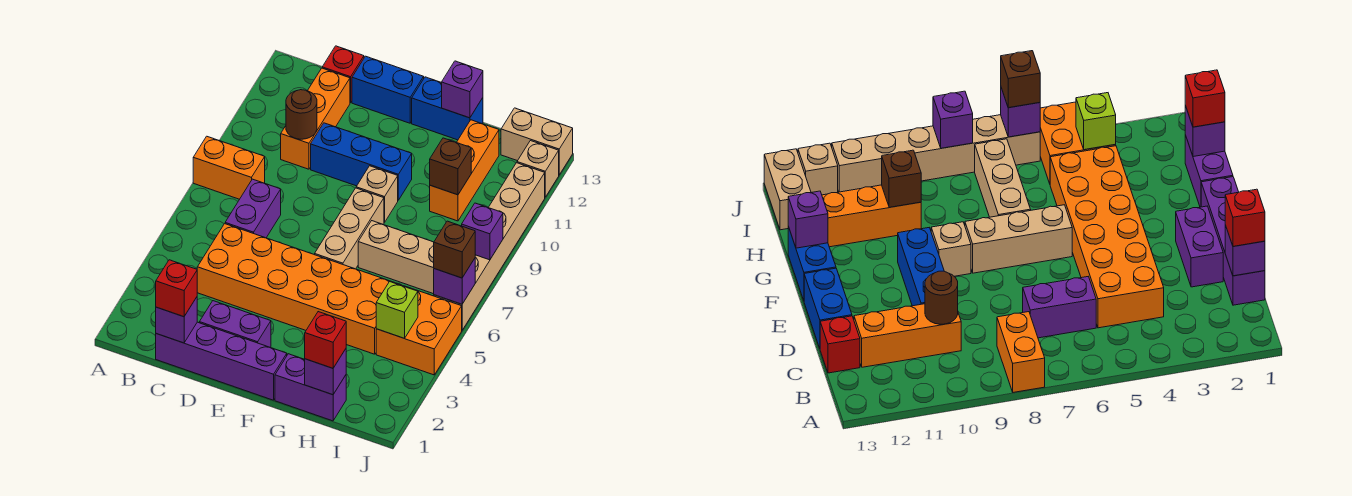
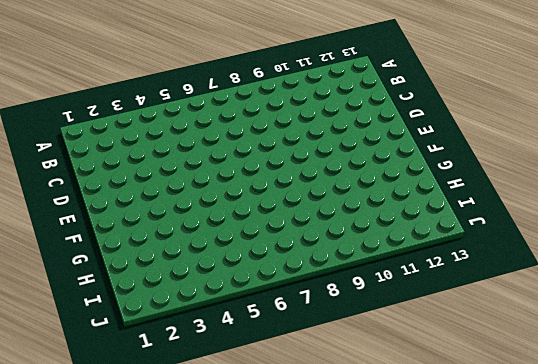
none -> orange 1x2 brick [193,136,265,199]
none -> purple 1x4 brick [156,322,287,400]
none -> orange 2x6 brick [197,224,402,354]
none -> purple 1x2 brick [225,179,281,238]

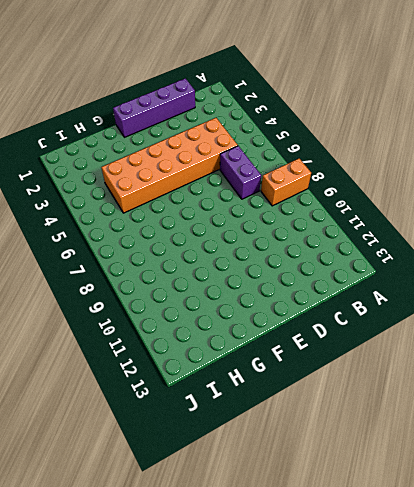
none -> orange 1x3 brick [281,68,350,169]
none -> red 1x1 brick [322,46,364,103]
none -> purple 1x2 brick [199,301,271,347]
none -> blue 1x3 brick [311,123,412,200]

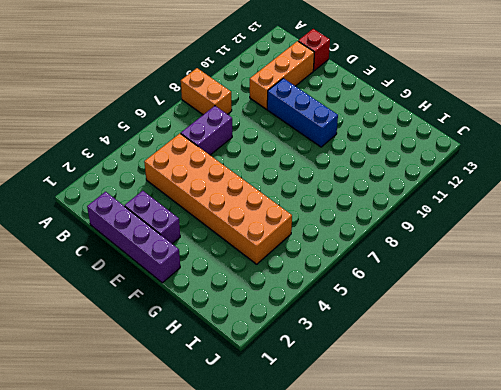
none -> blue 1x2 brick [352,56,424,123]
none -> tan 1x3 brick [315,188,384,269]
none -> tan 1x1 brick [356,166,398,223]
none -> blue 1x2 brick [412,77,483,140]

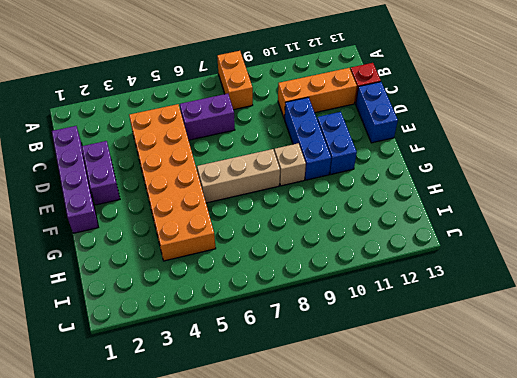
blue 1x2 brick [317,112,357,174] -> blue 1x2 brick moved to [412,77,483,140]
none -> purple 1x2 brick [275,354,346,421]
none -> tan 1x3 brick [358,221,434,294]
none -> orange 1x3 brick [430,120,499,221]
none -> orange 2x2 brick [376,286,462,375]

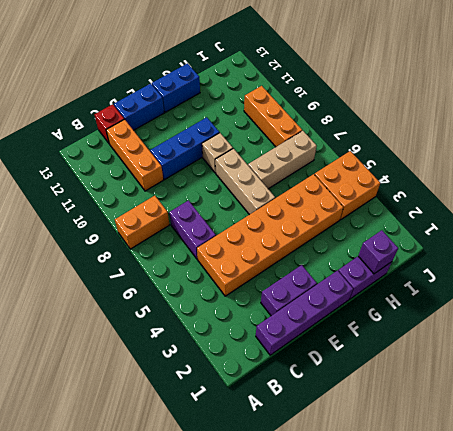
orange 1x3 brick [244,86,302,147] -> orange 1x3 brick moved to [430,120,499,221]
none -> tan 1x2 brick [501,108,573,175]
none -> tan 1x6 brick [434,163,545,330]
none -> tan 1x1 brick [517,141,559,197]
none -> purple 1x1 brick [156,297,197,343]

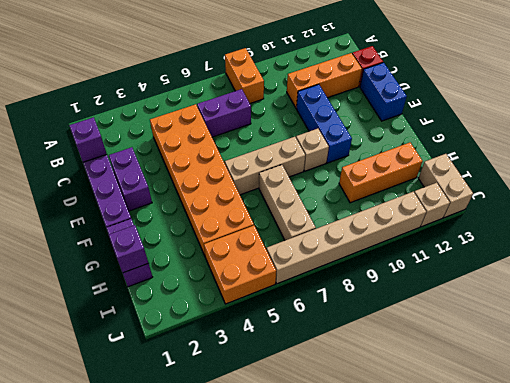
none -> blue 1x2 brick [412,77,483,140]
none -> brown 1x1 round brick [286,90,317,139]
none -> purple 1x1 brick [442,61,483,118]
none -> brown 1x1 brick [430,138,471,195]

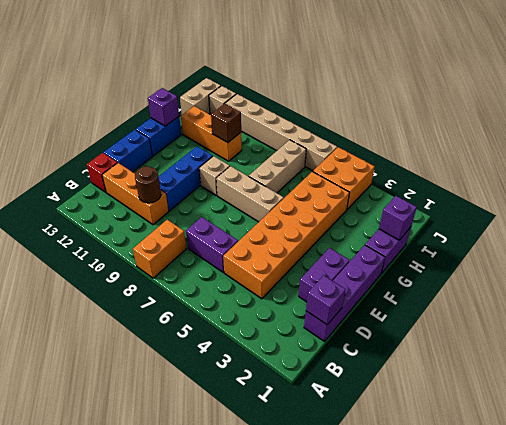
none -> lime 1x1 brick [376,282,418,338]
none -> purple 1x1 brick [434,258,475,304]
none -> purple 1x1 brick [462,203,503,260]
none -> red 1x1 brick [156,260,197,317]

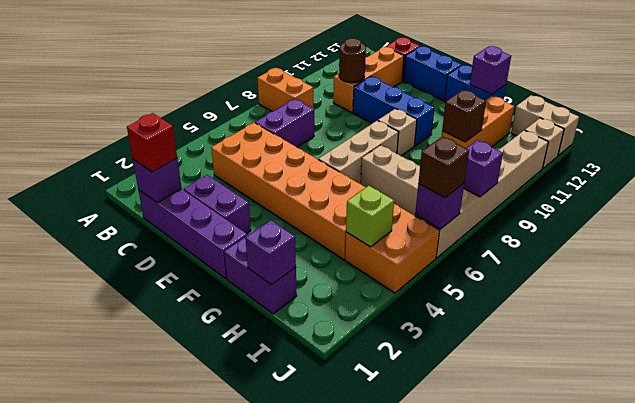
none -> red 1x1 brick [305,312,346,368]

